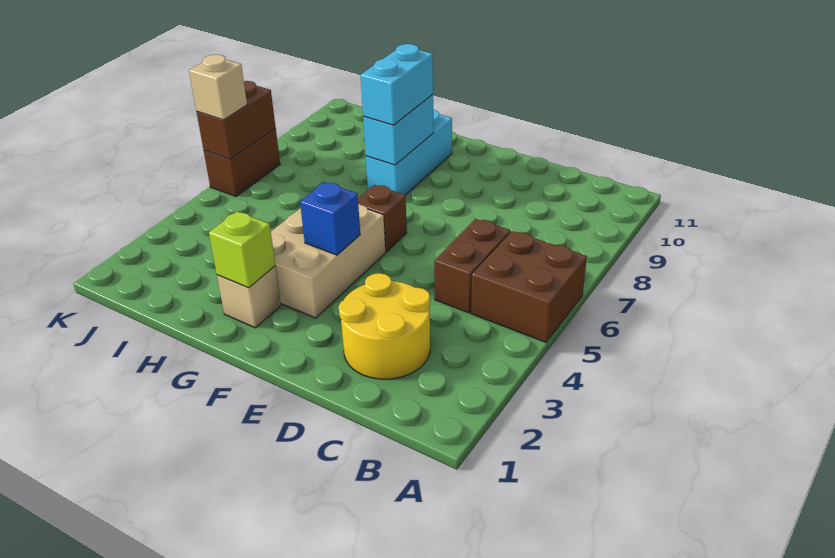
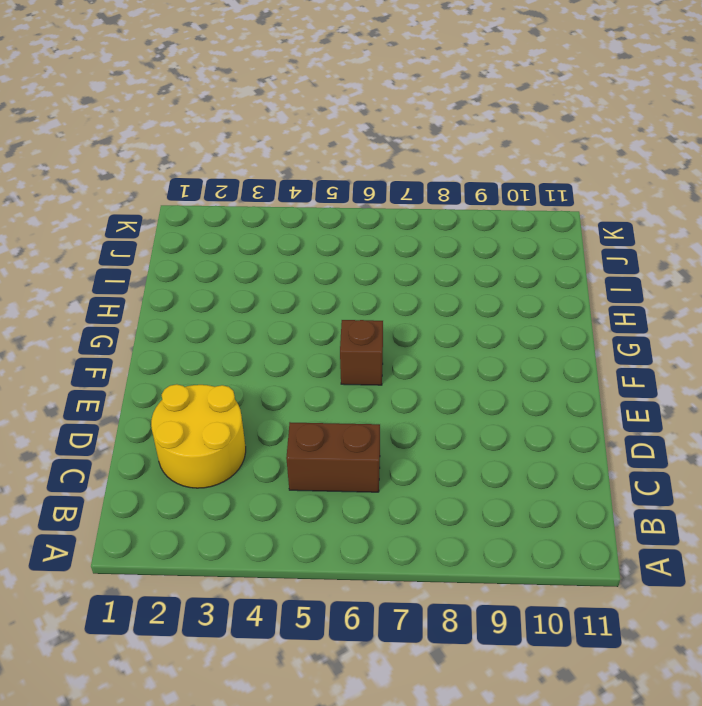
none -> brown 2x2 brick [471,231,587,342]
none -> tan 2x3 brick [271,205,386,318]
none -> tan 1x1 brick [217,266,281,328]

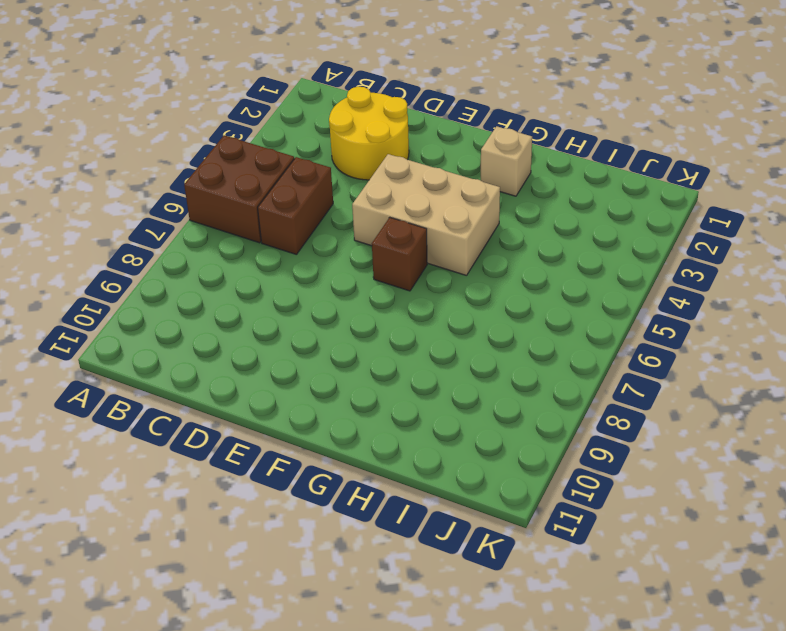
tan 2x3 brick [352,154,500,276] -> tan 2x3 brick turned to [271,205,386,318]
none -> cyan 1x3 brick [366,110,452,195]
none -> brown 1x2 brick [204,129,280,196]
none -> blue 1x1 brick [300,182,360,255]

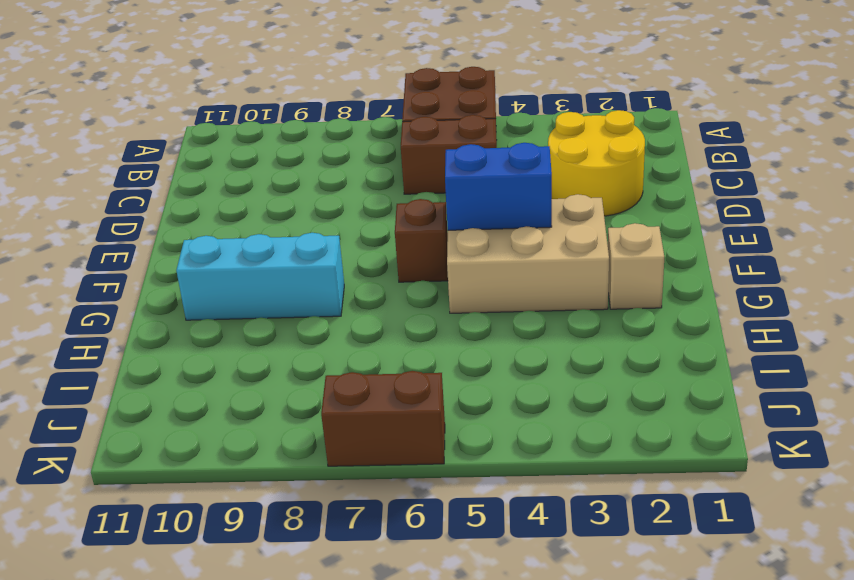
blue 1x2 brick [445,143,552,230] -> blue 1x1 brick [300,182,360,255]
none -> lime 1x1 brick [209,211,275,288]
none -> cyan 1x2 brick [363,95,434,165]
none -> brown 1x2 brick [197,81,276,159]

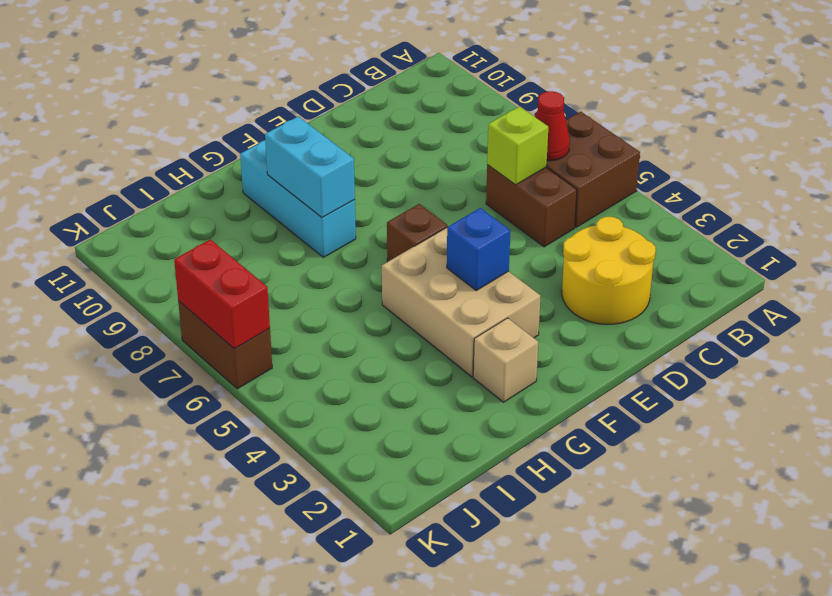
red 1x1 cone [535,91,570,161] -> none
lime 1x1 brick [487,107,548,185] -> lime 1x1 brick moved to [209,211,275,288]
red 1x2 brick [174,239,270,349] -> brown 1x2 brick [197,81,276,159]
none -> cyan 1x2 brick [360,44,433,125]
none -> tan 1x1 brick [189,54,247,120]

